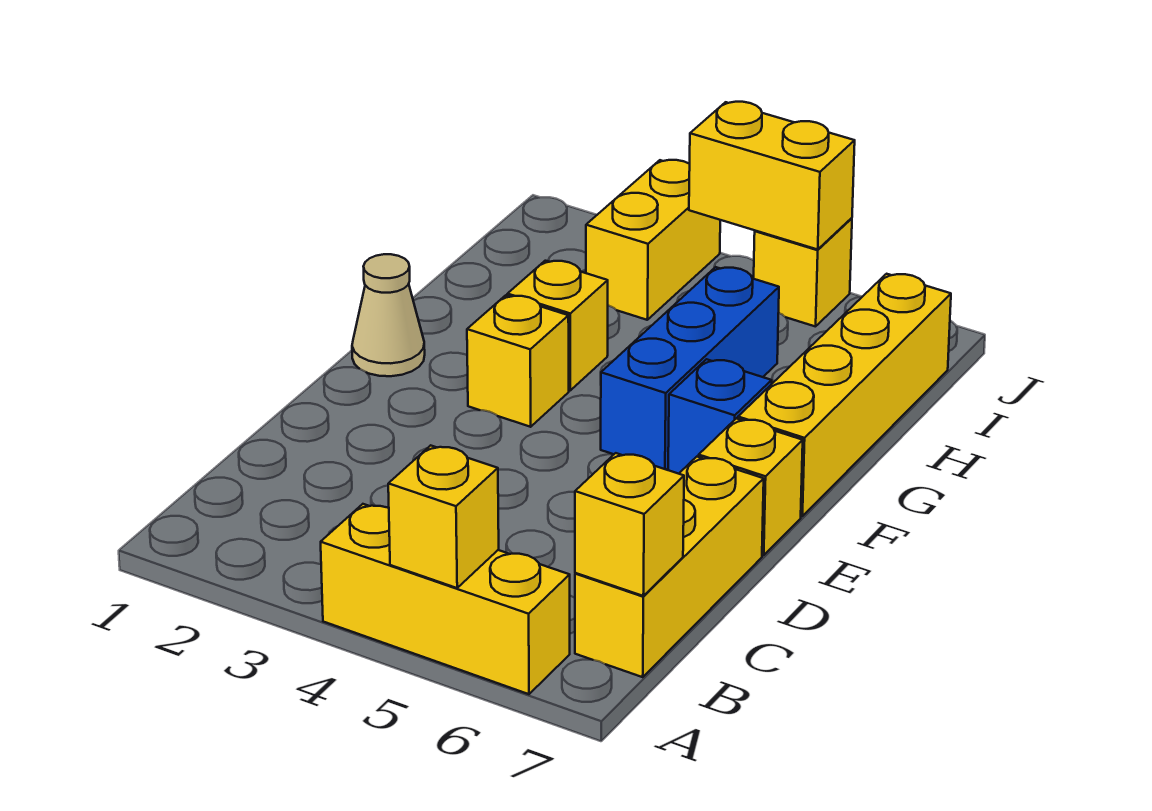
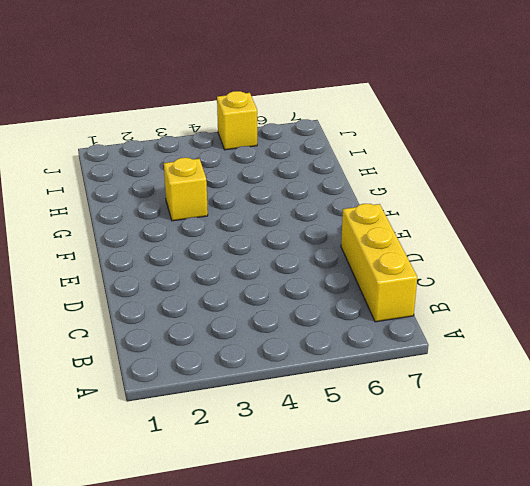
none -> yellow 1x3 brick [321,504,570,694]
none -> yellow 1x1 brick [699,418,803,555]
none -> tan 1x1 cone [352,254,425,376]

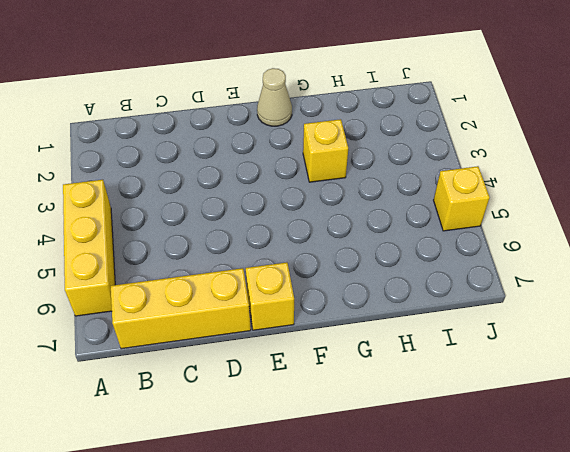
none -> yellow 1x1 brick [467,295,569,427]
none -> blue 1x3 brick [601,267,779,470]
none -> blue 1x1 brick [668,359,772,474]

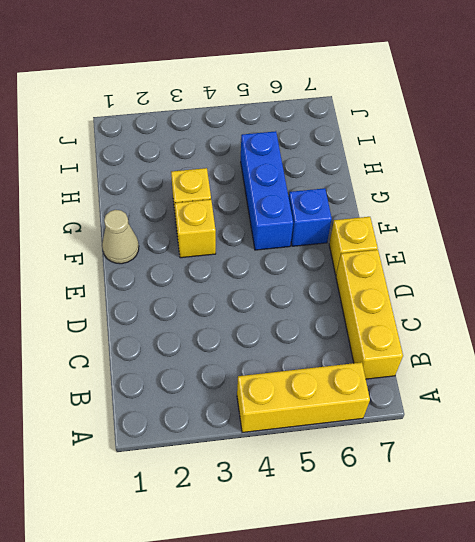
none -> yellow 1x4 brick [738,274,951,516]
none -> yellow 1x2 brick [586,160,720,320]
none -> yellow 1x1 brick [754,218,852,327]

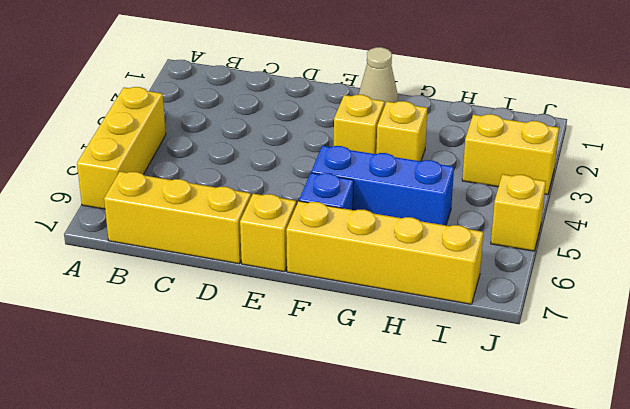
none -> yellow 1x1 brick [388,445,499,588]
none -> yellow 1x1 brick [575,453,684,596]
none -> yellow 1x2 brick [689,102,855,249]

